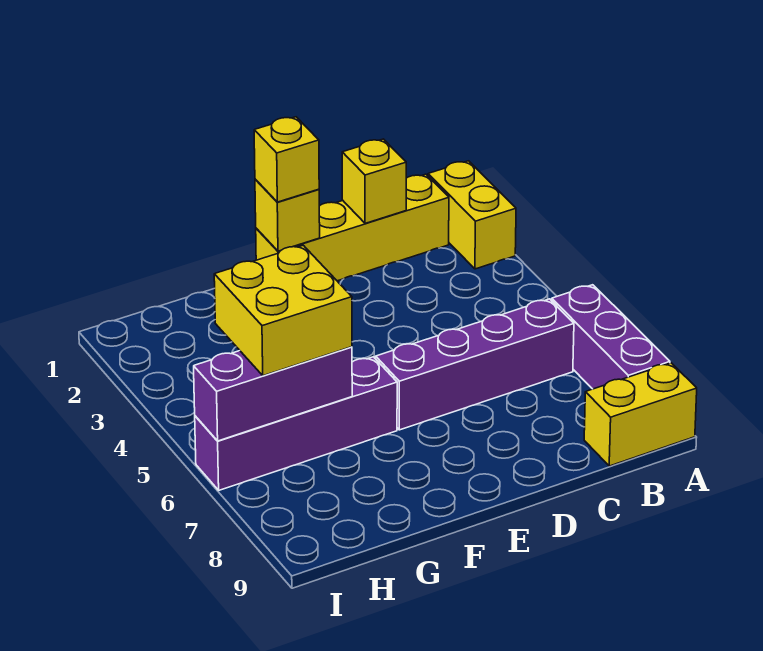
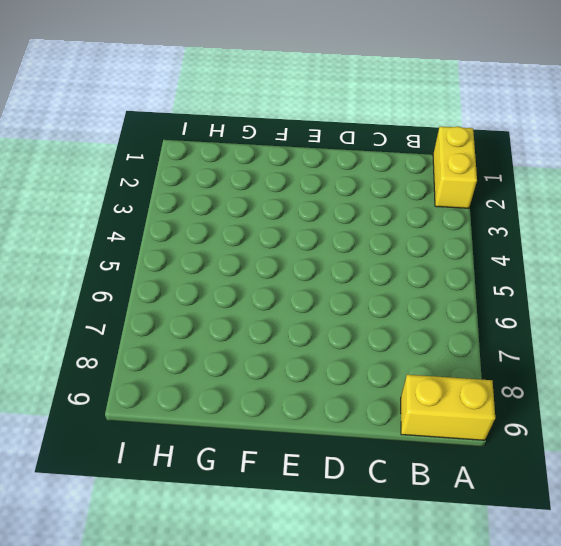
none -> purple 1x3 brick [552,285,670,389]
none -> yellow 1x4 brick [256,174,449,281]

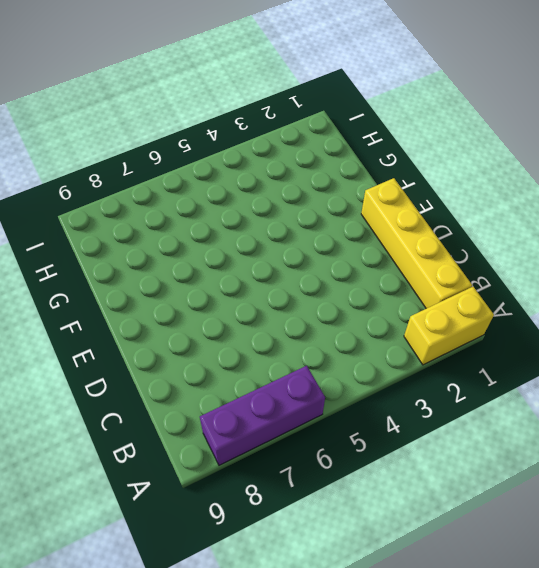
none -> yellow 1x2 brick [584,363,697,466]
none -> purple 1x4 brick [376,299,574,430]

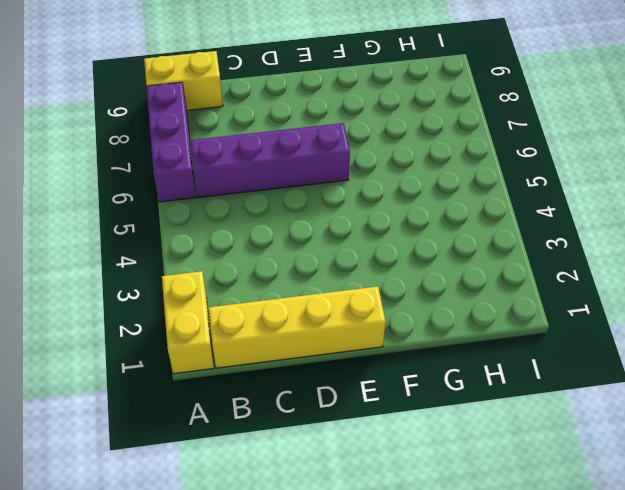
none -> purple 1x4 brick [195,357,397,490]
none -> yellow 1x1 brick [342,139,406,223]

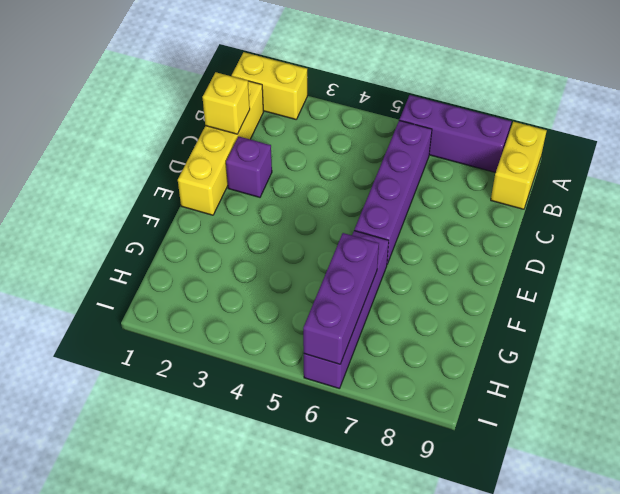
purple 1x1 brick [226,137,272,197] -> none
none -> yellow 1x1 brick [255,179,320,251]
none -> yellow 1x1 brick [254,117,319,202]

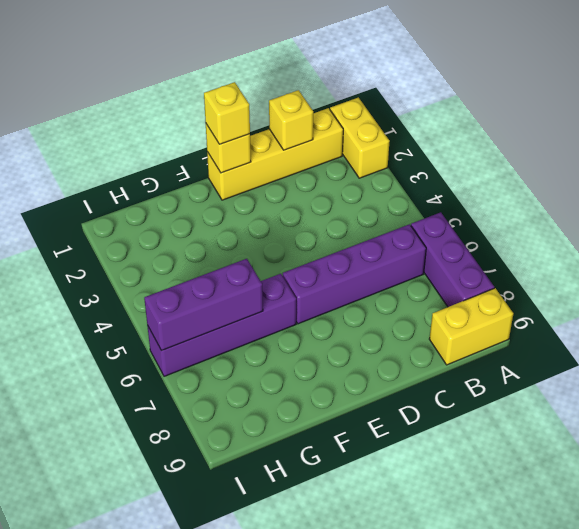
none -> yellow 2x2 brick [214,245,352,376]

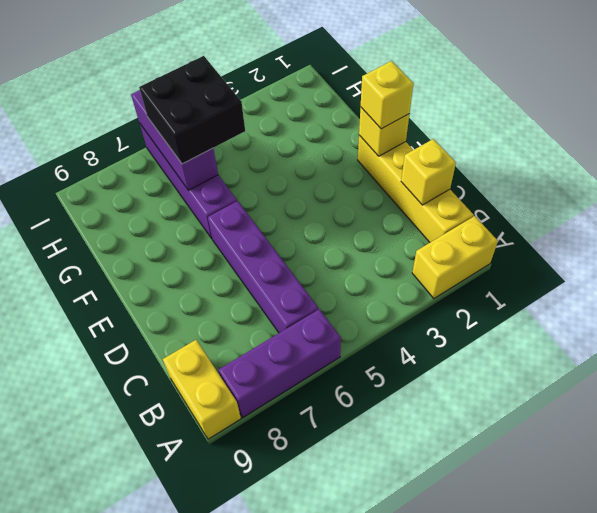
black 2x2 brick [139,56,245,164] -> yellow 2x2 brick [214,245,352,376]

